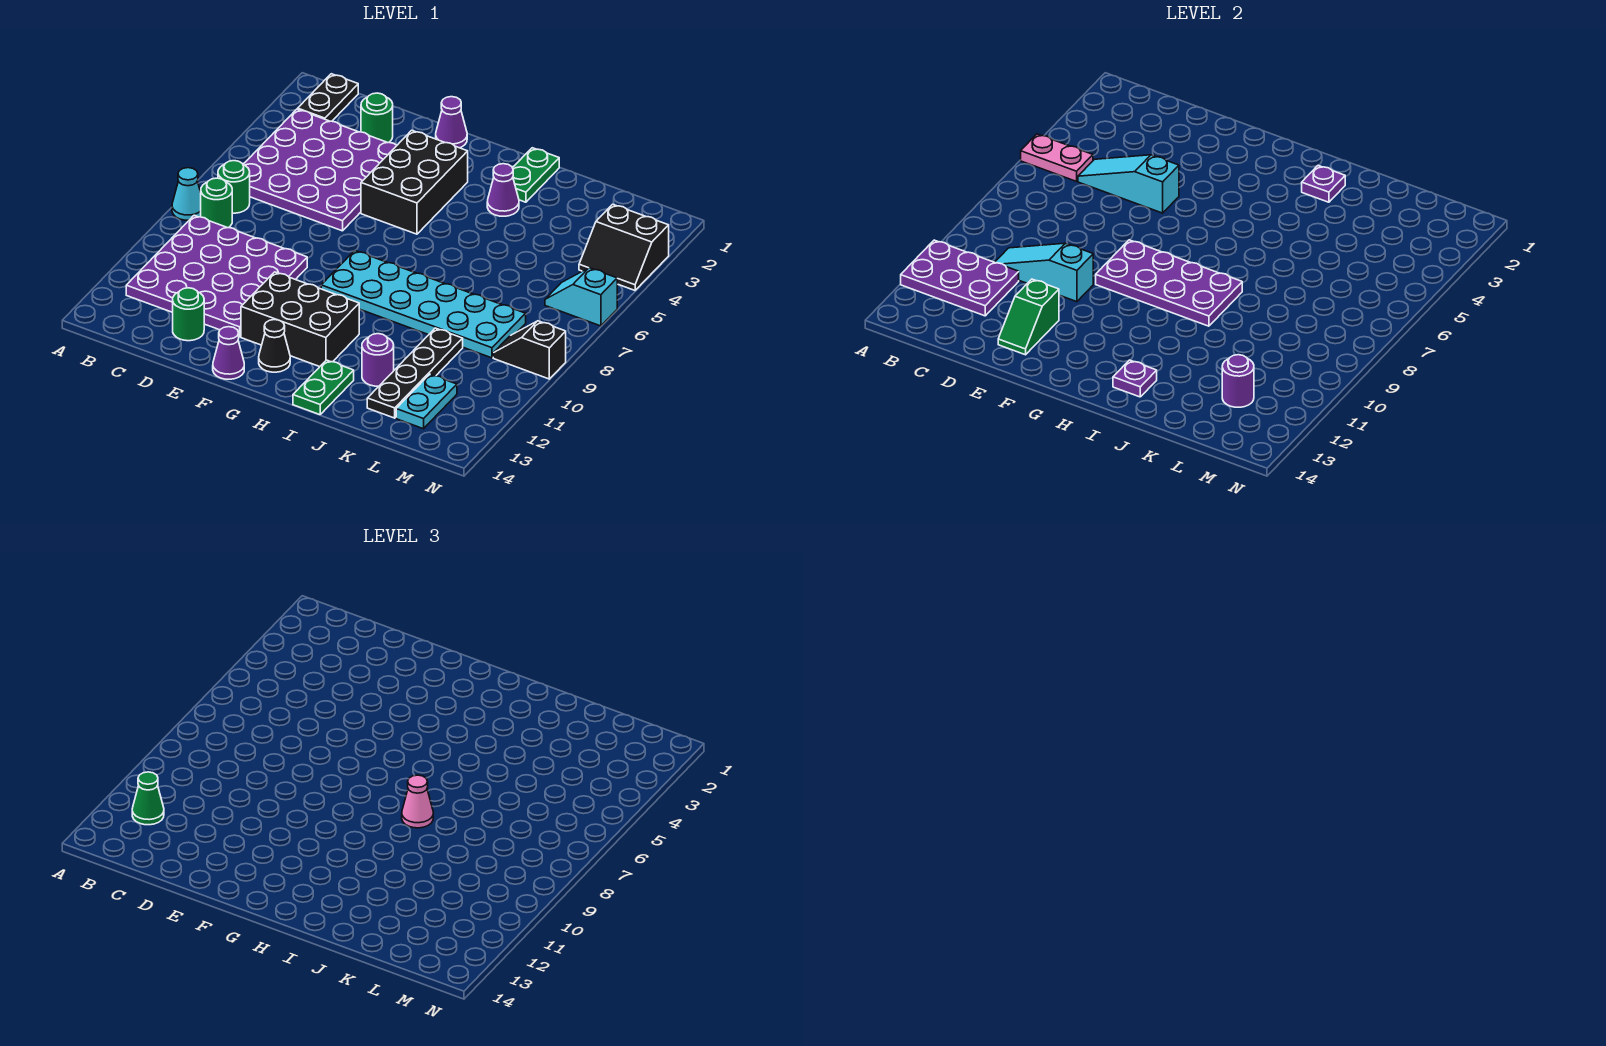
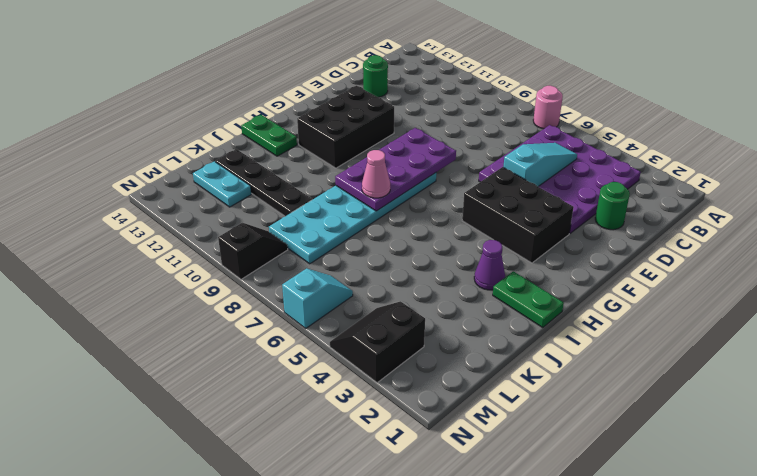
pink 1x1 round brick [533,86,563,129] -> none
none -> cyan 1x1 cone [172,168,201,220]
none -> black 1x2 plate [298,74,358,121]
none -> green 1x1 round brick [218,161,250,213]
none -> green 1x1 round brick [201,178,232,228]

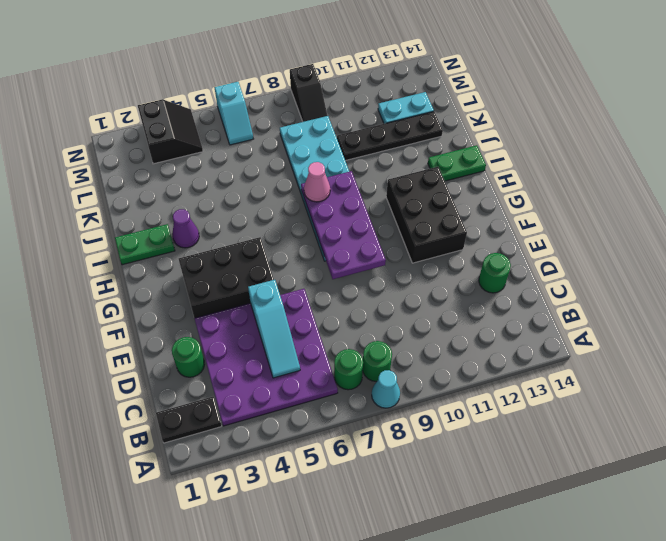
none -> purple 4x4 plate [126,215,307,337]
none -> purple 1x1 cone [436,97,467,148]
none -> purple 1x1 cone [213,327,244,379]
none -> black 1x1 cone [259,320,290,372]

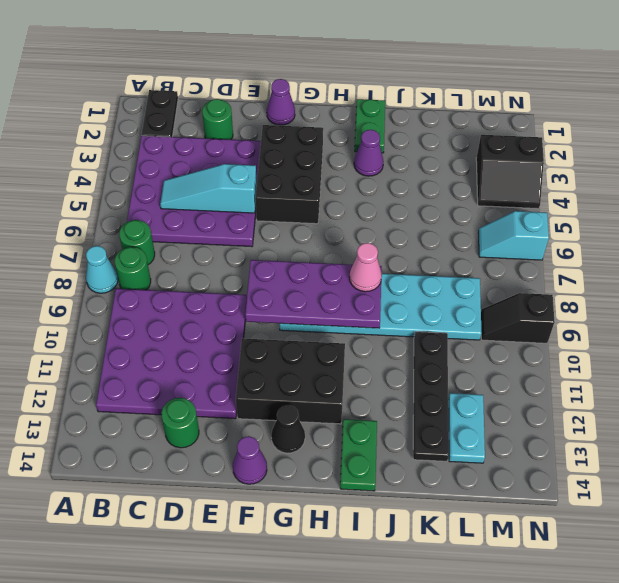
none -> purple 1x1 round brick [362,334,394,386]
none -> pink 1x2 plate [1021,134,1093,181]
none -> purple 2x3 plate [901,240,1019,316]
none -> cyan 1x3 slope [995,243,1093,302]

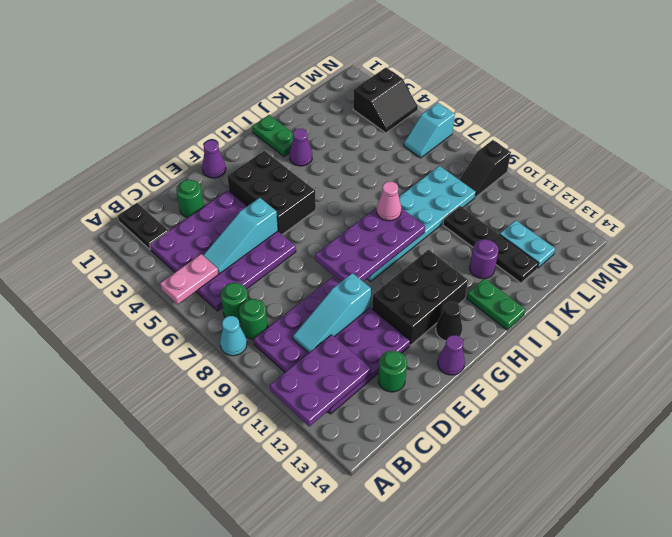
none -> green 1x2 slope [998,279,1059,355]
none -> purple 1x1 plate [1302,166,1345,202]
none -> purple 1x1 plate [1113,360,1157,397]
none -> purple 1x1 round brick [1222,355,1254,407]

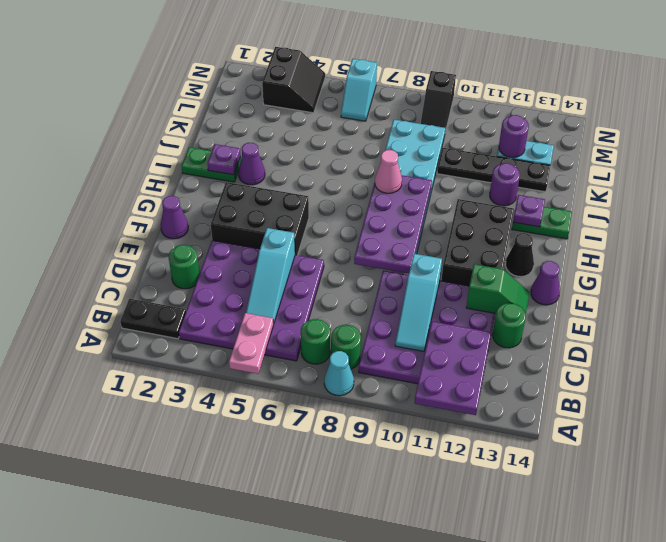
none -> green 1x1 cone [132,772,164,825]

